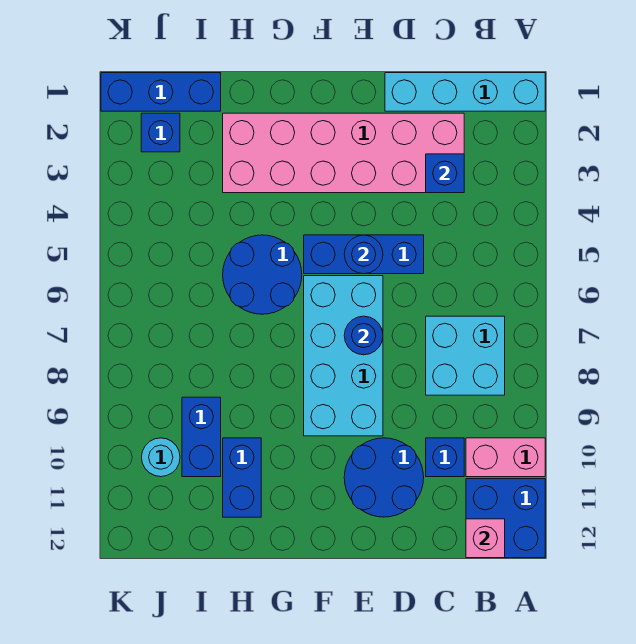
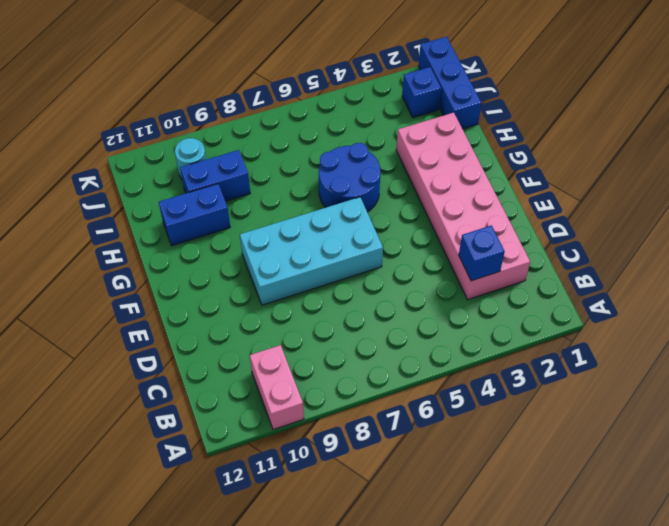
none -> cyan 1x4 brick [385,73,545,111]
none -> blue 2x2 brick [466,479,545,558]
none -> cyan 2x2 brick [426,316,505,395]

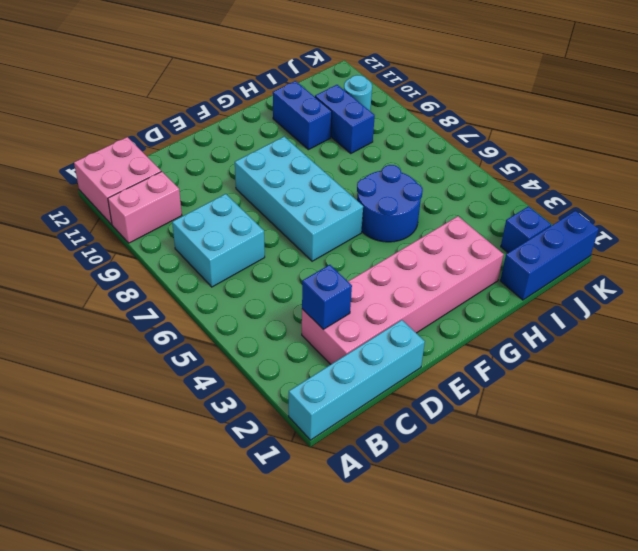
pink 2x2 brick [74,137,161,224] -> blue 2x2 brick [466,479,545,558]
none -> blue 1x1 brick [426,438,464,477]
none -> blue 1x3 brick [304,235,424,274]
none -> blue 2x2 round brick [344,438,424,517]

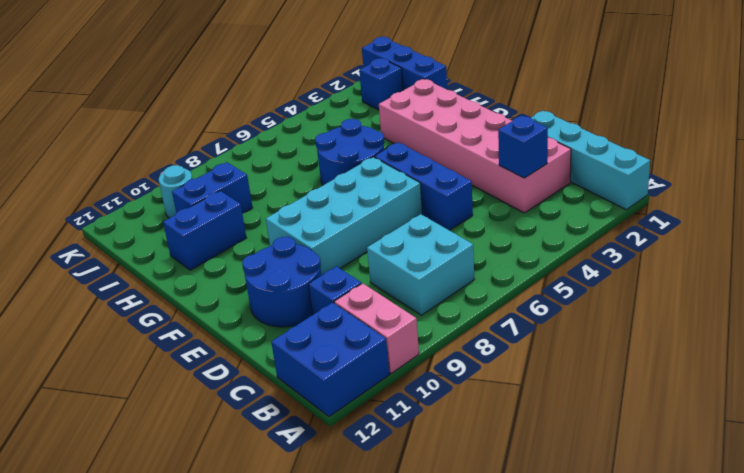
none -> pink 1x1 brick [466,519,505,558]
none -> blue 1x1 round brick [344,235,383,274]
none -> blue 1x1 round brick [344,316,383,355]

